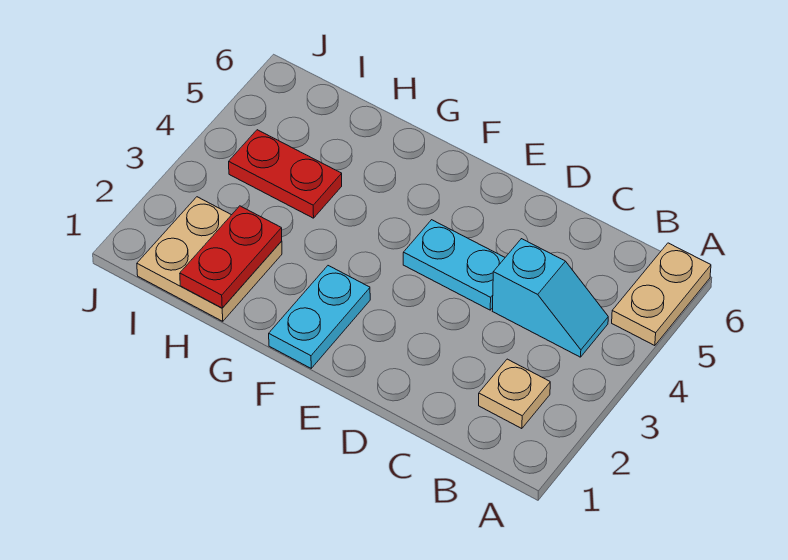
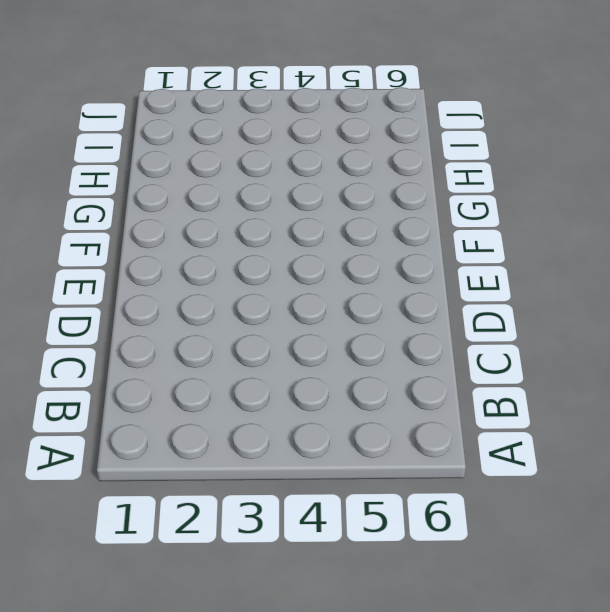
none -> tan 1x2 plate [612,243,711,346]
none -> tan 1x1 plate [479,359,550,429]

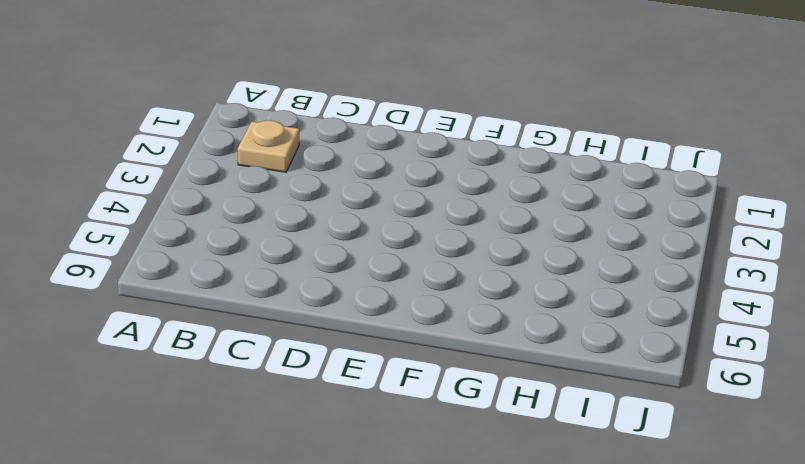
none -> tan 1x2 plate [612,243,711,346]
none -> cyan 1x2 slope [493,239,608,357]

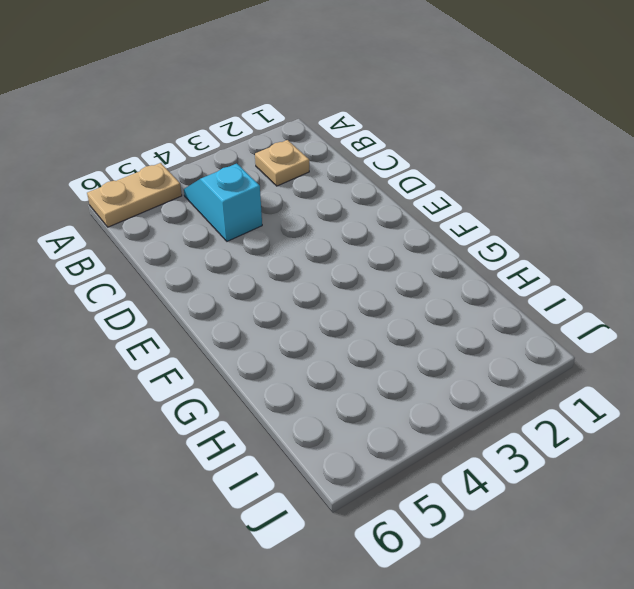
none -> cyan 1x2 plate [403,220,505,310]
none -> cyan 1x2 plate [269,266,370,368]

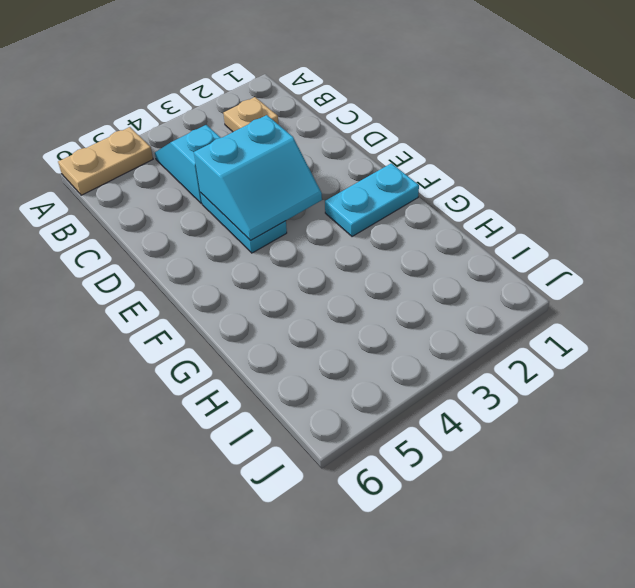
cyan 2x2 slope [194,115,322,241] -> none
none -> tan 2x2 plate [137,197,282,321]
none -> red 1x2 plate [229,130,342,218]

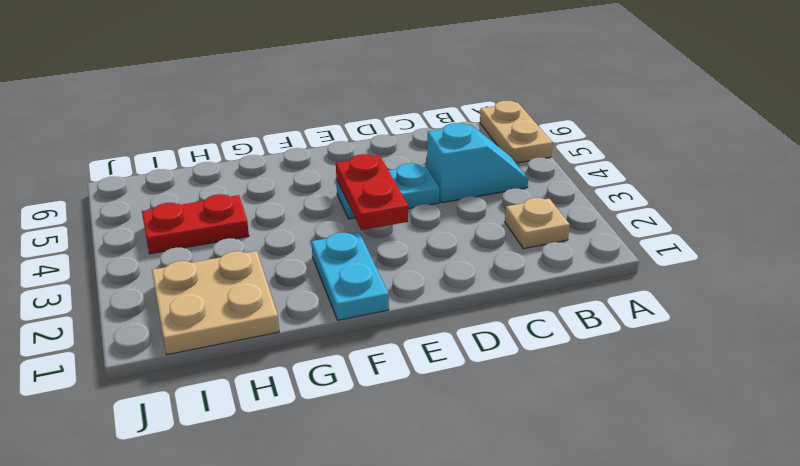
red 1x2 plate [336,154,408,230] -> red 1x2 plate moved to [180,206,282,308]

